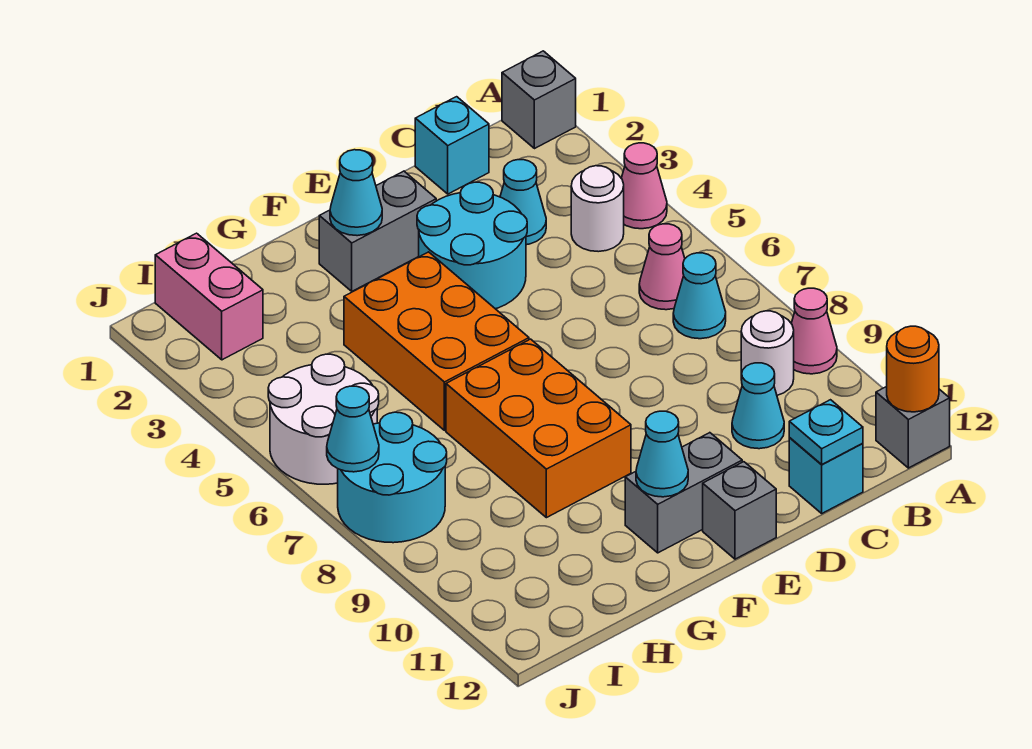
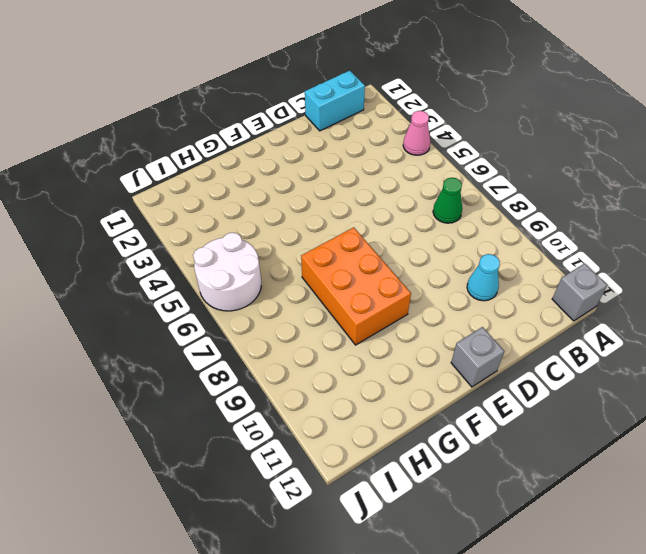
cyan 1x2 brick [305,71,365,131] -> cyan 1x1 brick [415,97,489,194]
green 1x1 cone [433,178,462,223] -> cyan 1x1 cone [673,253,726,339]
none -> grey 1x1 brick [502,51,576,149]
none -> pink 1x1 cone [791,288,837,374]
none -> white 1x1 round brick [571,166,624,252]

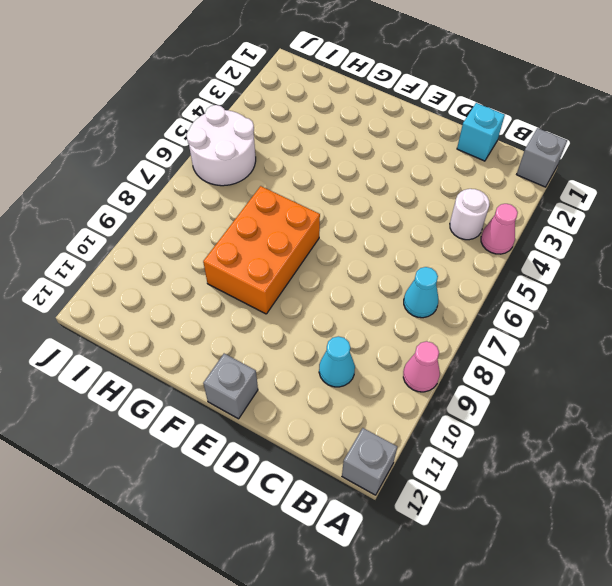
none -> pink 1x1 cone [639,224,685,310]
none -> white 1x1 round brick [741,311,794,395]
none -> cyan 1x1 cone [500,160,546,245]

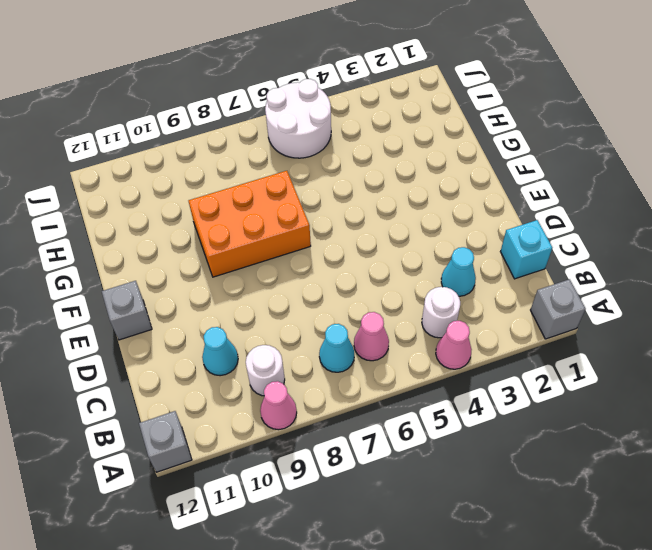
none -> cyan 1x1 brick [789,438,863,513]
none -> cyan 2x2 round brick [417,182,527,309]
none -> grey 1x2 brick [319,171,436,291]

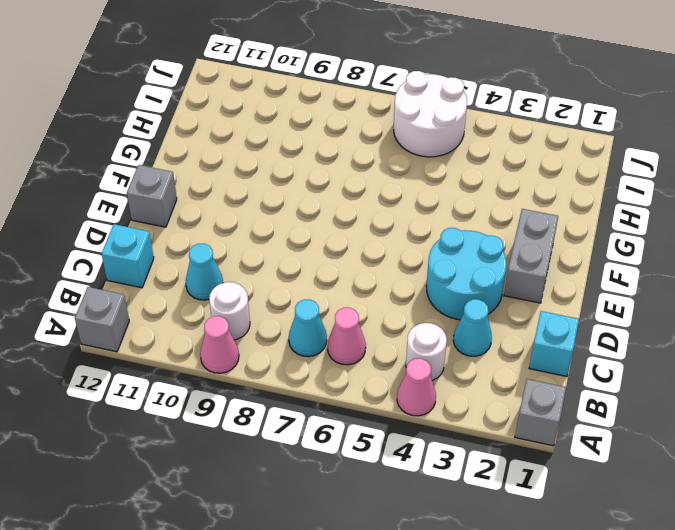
none -> grey 1x2 brick [625,433,742,553]
none -> orange 2x3 brick [344,252,529,430]
none -> orange 2x3 brick [446,339,631,518]

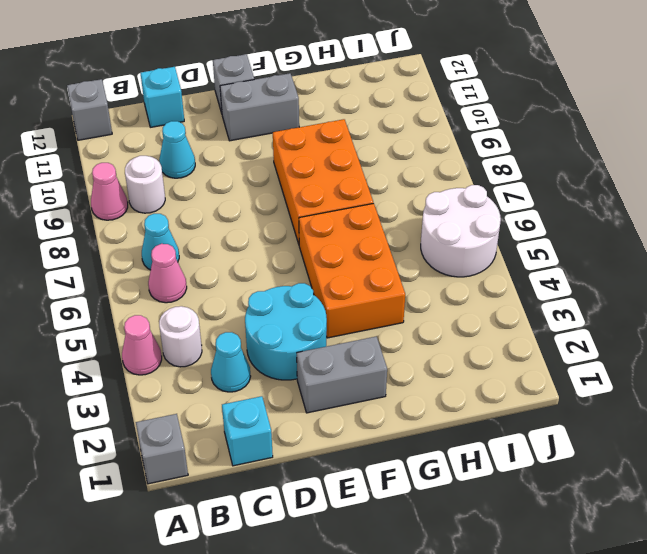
none -> pink 1x2 brick [155,233,263,360]
none -> cyan 2x2 round brick [338,412,447,543]
none -> orange 1x1 round brick [887,326,939,412]

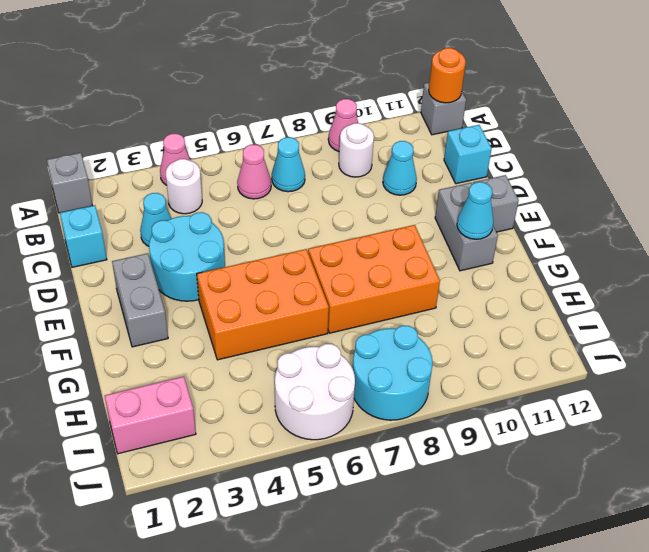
none -> cyan 1x1 plate [789,400,863,465]
none -> cyan 1x1 cone [330,150,382,236]
none -> cyan 1x1 cone [327,386,379,472]

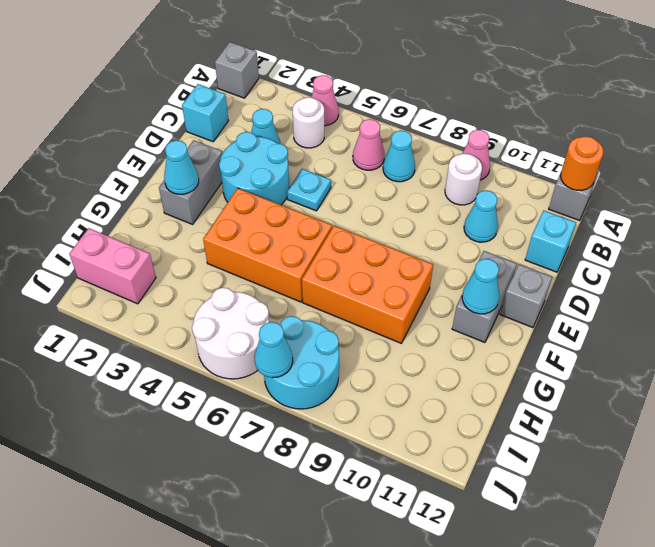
cyan 1x1 plate [287,169,331,211] -> cyan 1x1 plate moved to [789,400,863,465]

